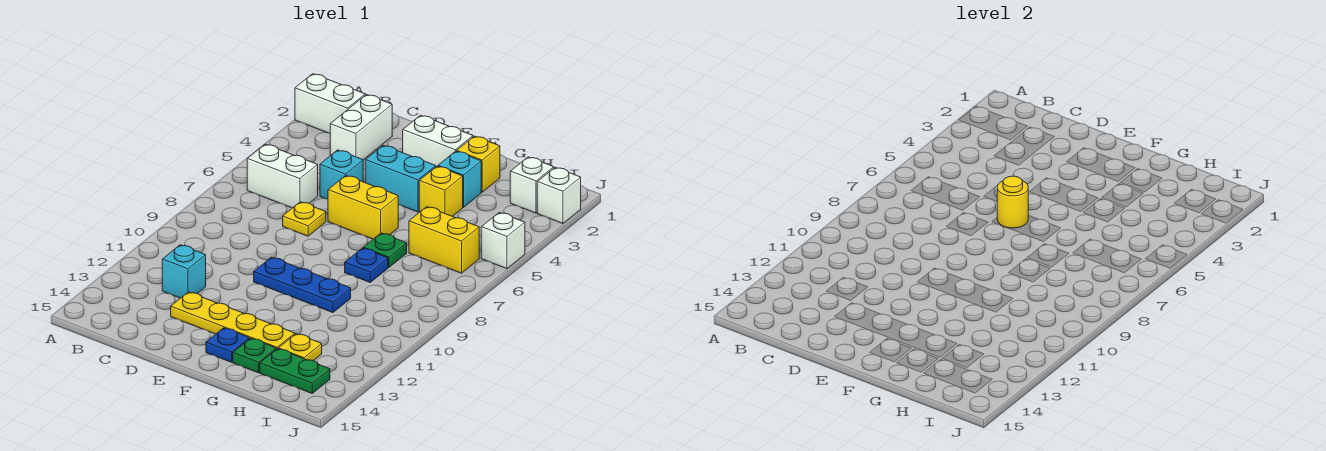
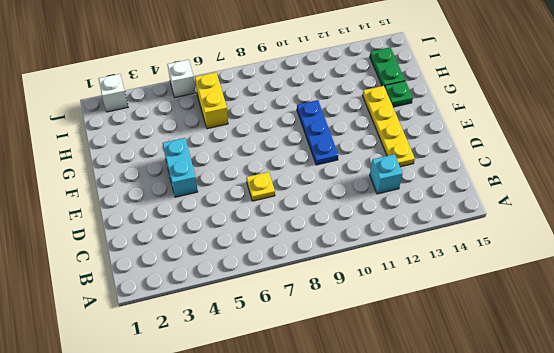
none -> white 1x2 brick [295,74,365,133]
none -> white 1x2 brick [247,144,318,208]
none -> white 1x2 brick [330,94,392,160]

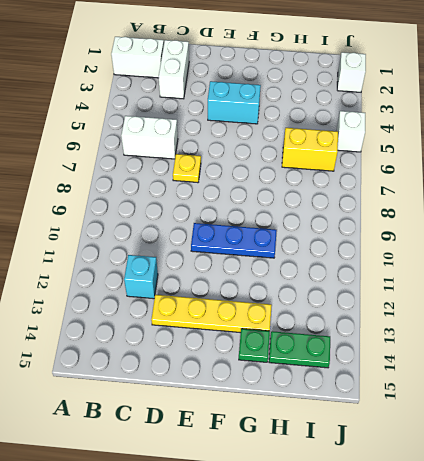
none -> cyan 1x1 brick [320,150,363,199]
none -> white 1x2 brick [403,115,473,167]
none -> yellow 1x2 brick [328,176,398,239]

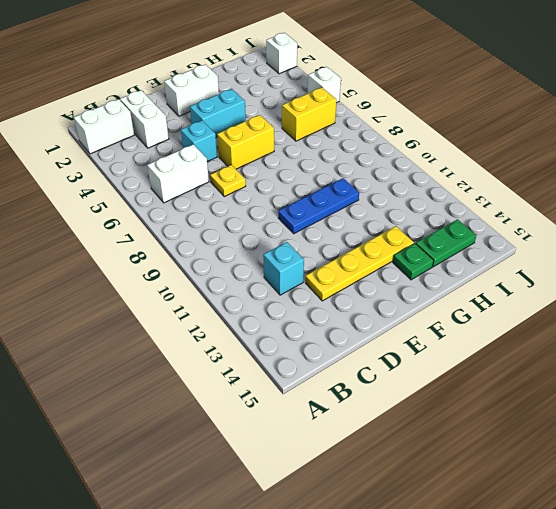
none -> blue 1x1 plate [206,328,249,362]
none -> yellow 1x1 brick [457,136,500,192]
none -> cyan 1x1 brick [438,151,481,207]

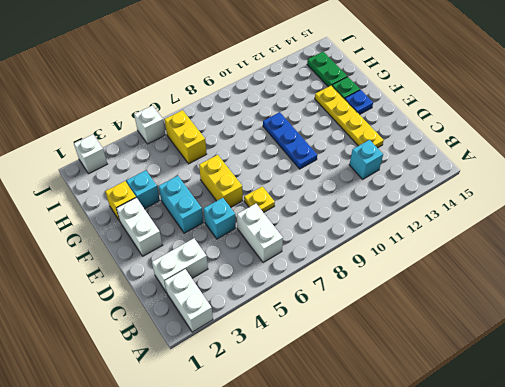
none -> yellow 1x1 brick [419,166,463,216]
none -> green 1x1 plate [363,233,407,267]
none -> blue 1x1 plate [345,248,388,282]

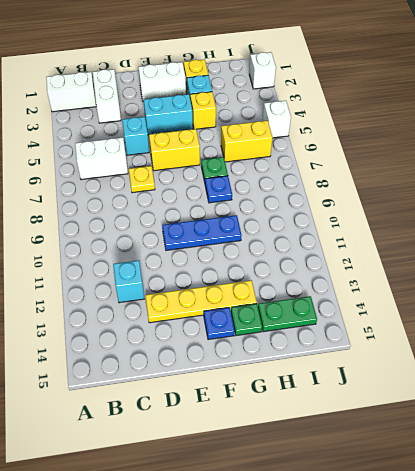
none -> yellow 1x1 plate [278,334,322,361]
none -> white 1x1 brick [510,157,554,213]
none -> yellow 1x1 round brick [997,176,1028,228]

